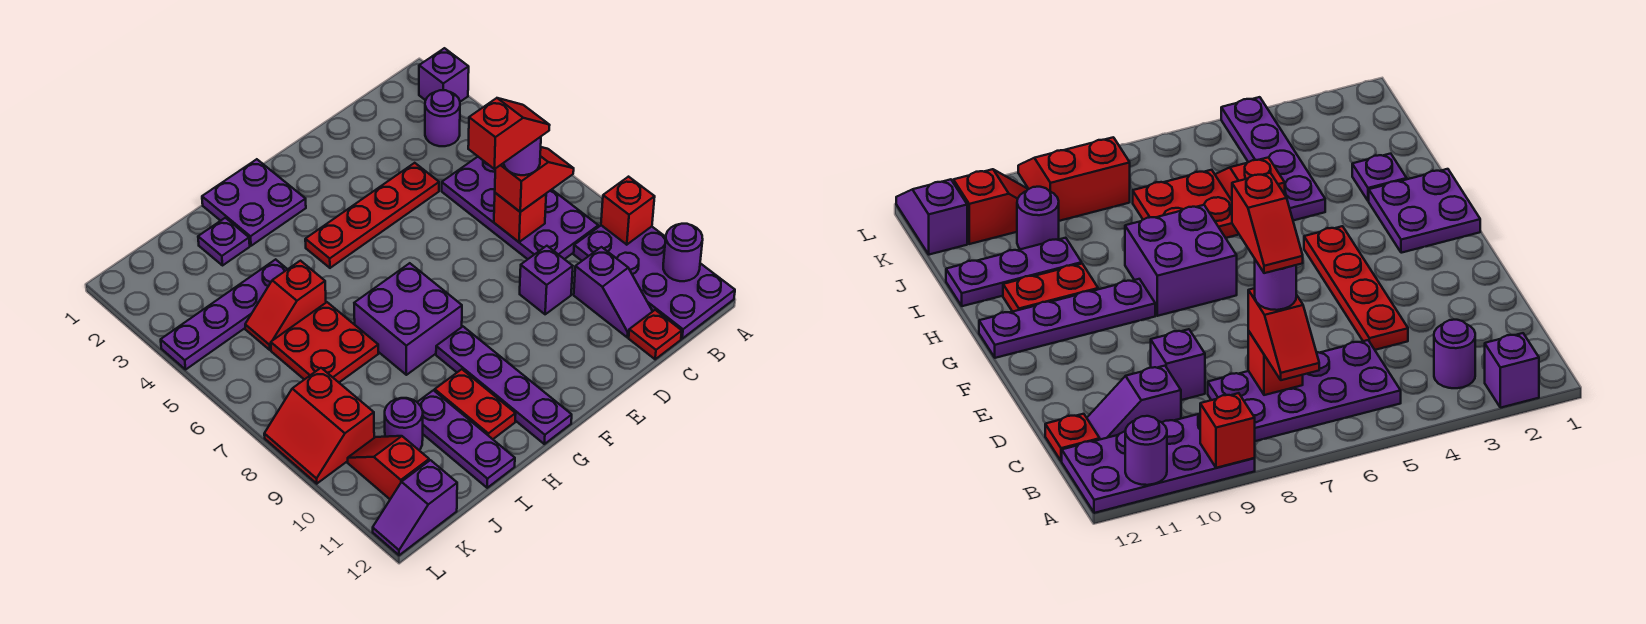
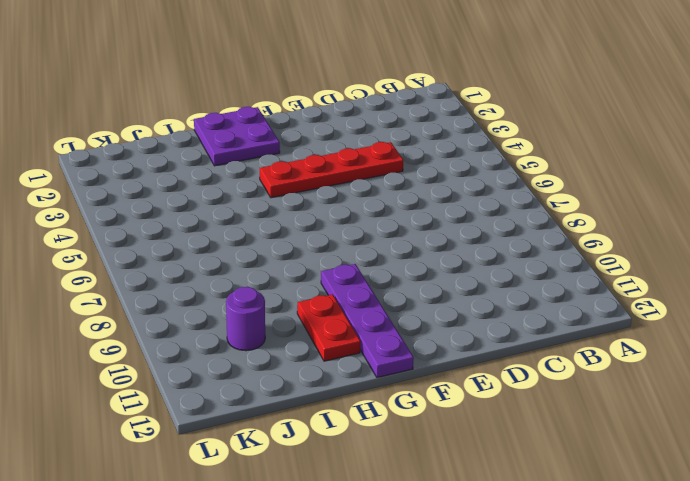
none -> purple 1x1 brick [419,48,469,102]
none -> purple 2x4 plate [574,225,735,339]
none -> purple 1x1 round brick [425,90,460,146]

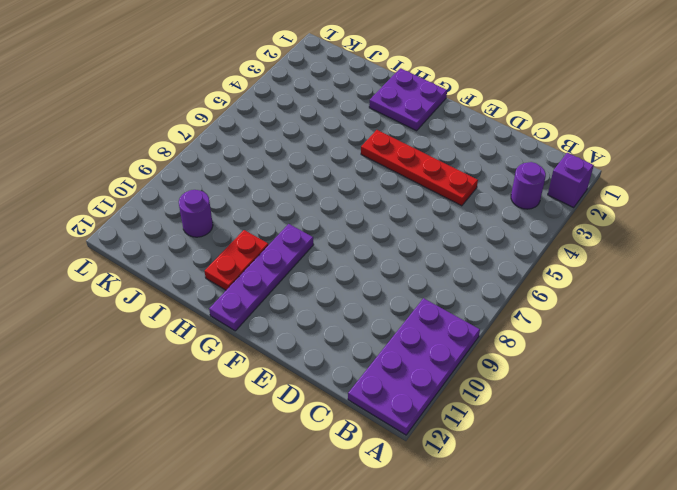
none -> purple 2x4 plate [442,157,598,259]
none -> purple 1x2 slope [574,247,653,337]
none -> red 1x1 plate [629,310,682,359]

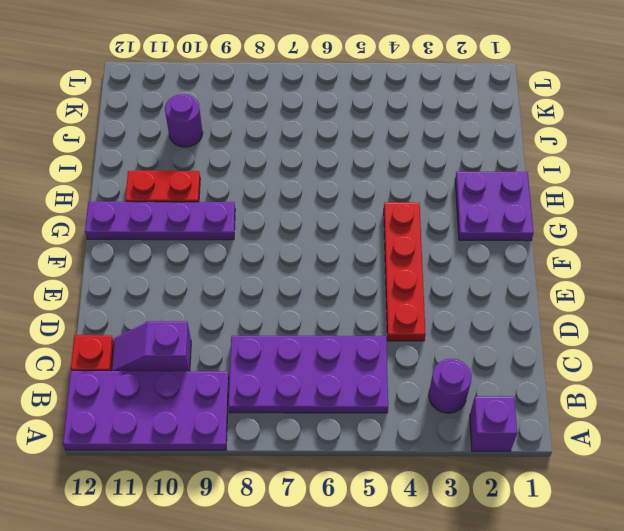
none -> purple 1x1 brick [520,246,573,314]
none -> purple 2x2 brick [354,263,462,375]
none -> purple 1x1 plate [198,218,250,265]

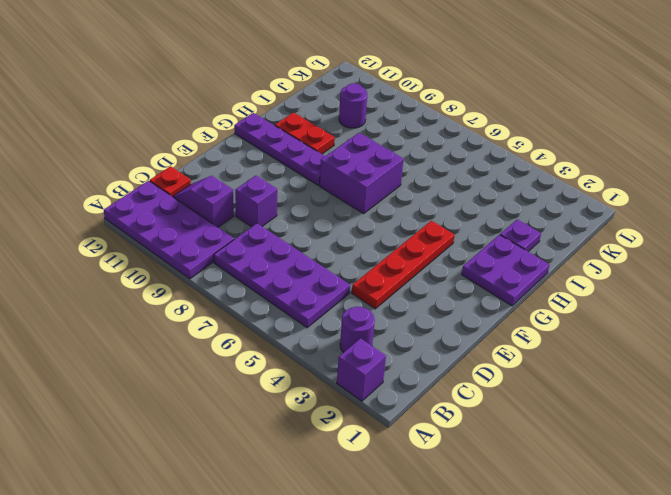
none -> purple 1x4 plate [161,259,287,369]
none -> red 1x2 slope [245,261,326,350]
none -> red 2x2 plate [271,302,378,382]

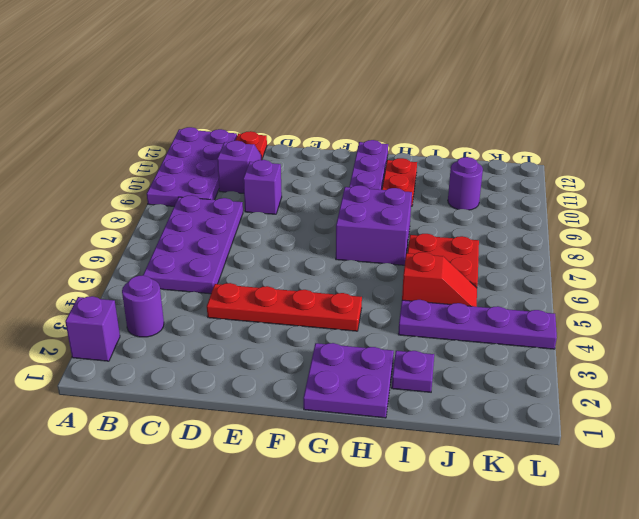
none -> purple 1x3 plate [417,390,515,488]
none -> red 2x2 slope [264,368,374,484]
none -> red 1x2 slope [348,436,429,499]

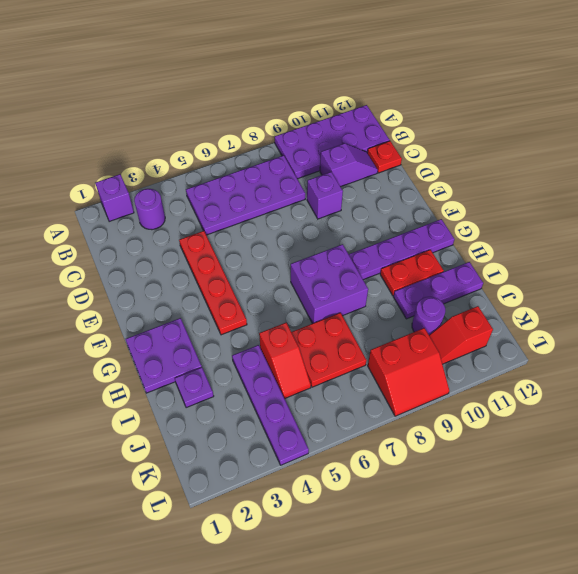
none -> purple 1x2 slope [373,460,457,555]
none -> red 1x1 brick [601,177,655,245]
none -> purple 1x1 round brick [663,224,703,281]

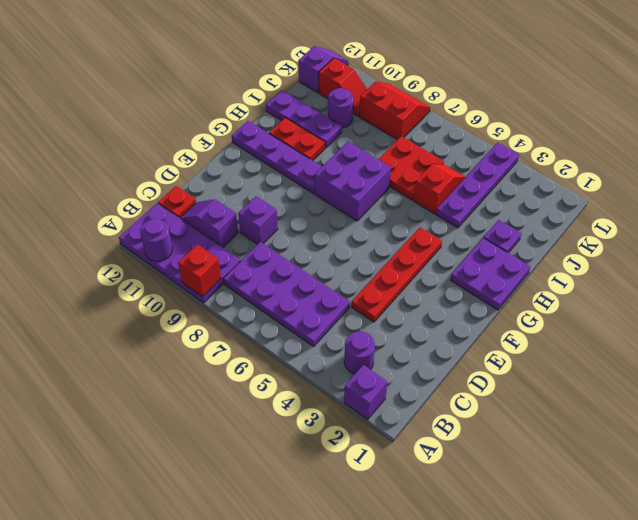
none -> red 1x1 brick [494,193,546,242]
none -> red 1x2 slope [495,147,574,212]
none -> purple 1x1 round brick [504,137,541,175]

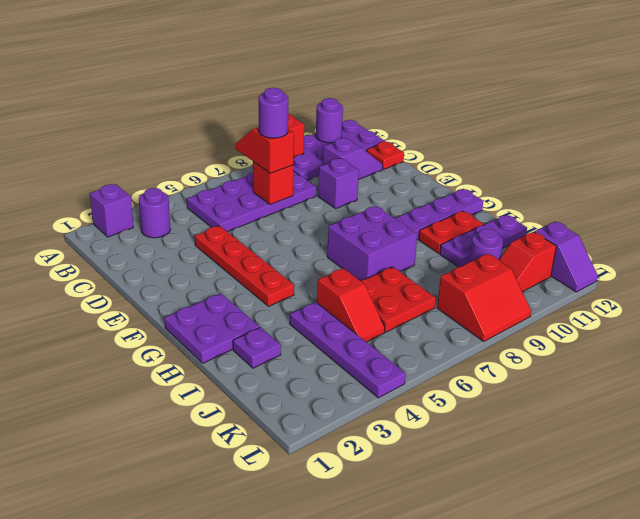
none -> red 1x2 slope [468,98,550,169]

